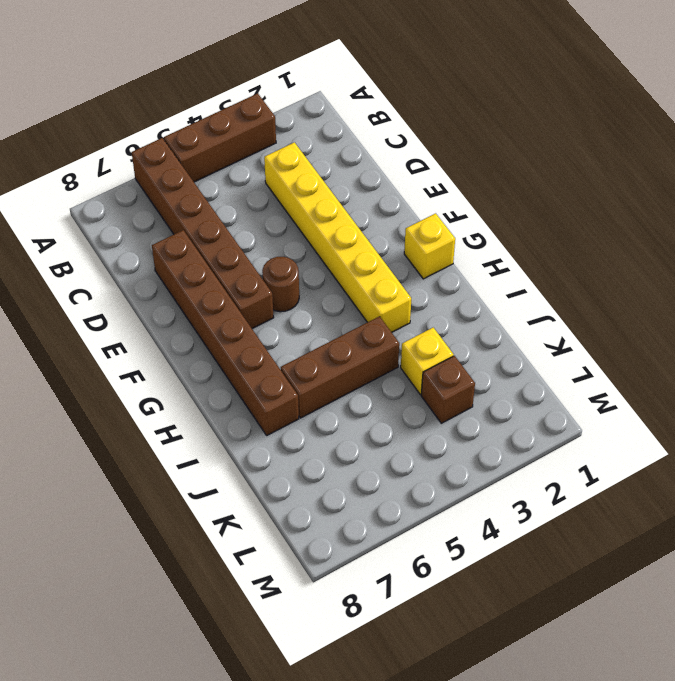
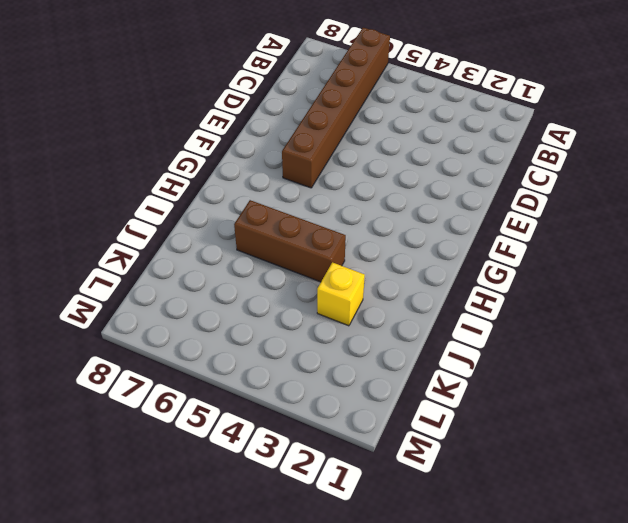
none -> brown 1x3 brick [164,93,276,182]
none -> yellow 1x6 brick [264,142,411,332]

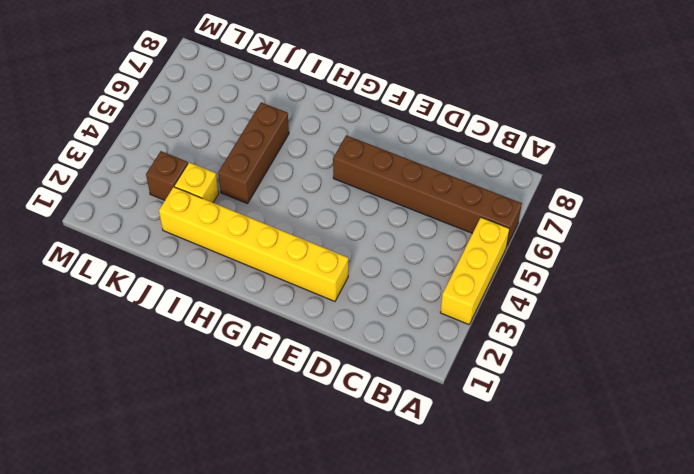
yellow 1x3 brick [440,217,510,325] -> brown 1x3 brick [164,93,276,182]
yellow 1x6 brick [159,187,348,302] -> yellow 1x6 brick moved to [264,142,411,332]
none -> brown 1x6 brick [152,230,299,435]
none -> brown 1x1 round brick [262,257,299,312]

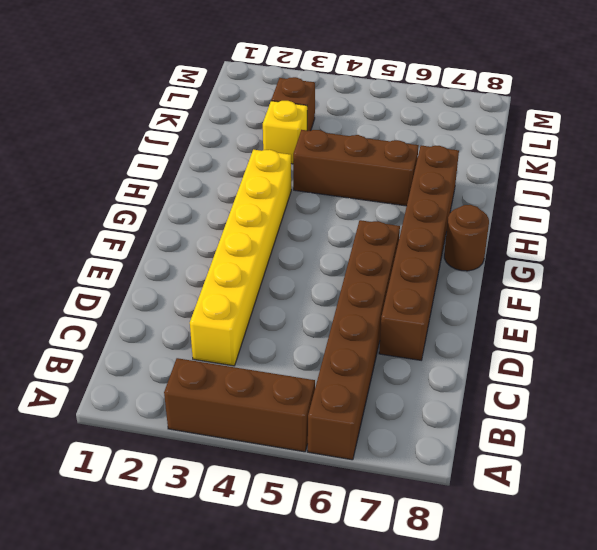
brown 1x1 round brick [444,205,489,271] -> brown 1x1 round brick moved to [262,257,299,312]
none -> yellow 1x1 brick [404,213,455,279]

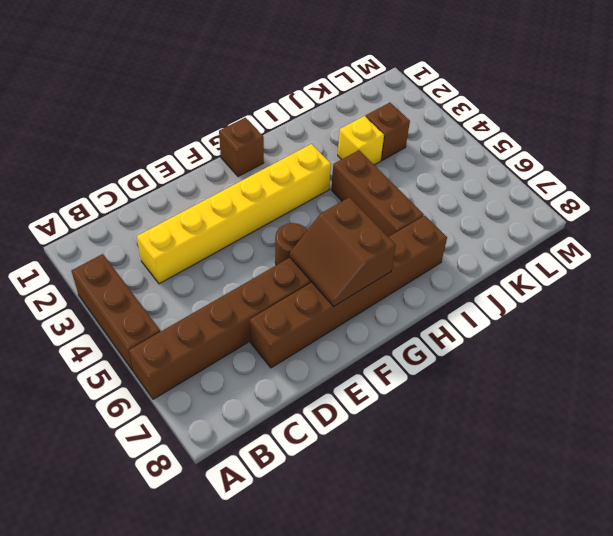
brown 2x2 slope [290,197,396,306] -> none
brown 1x1 brick [219,118,264,177] -> yellow 1x1 brick [404,213,455,279]

